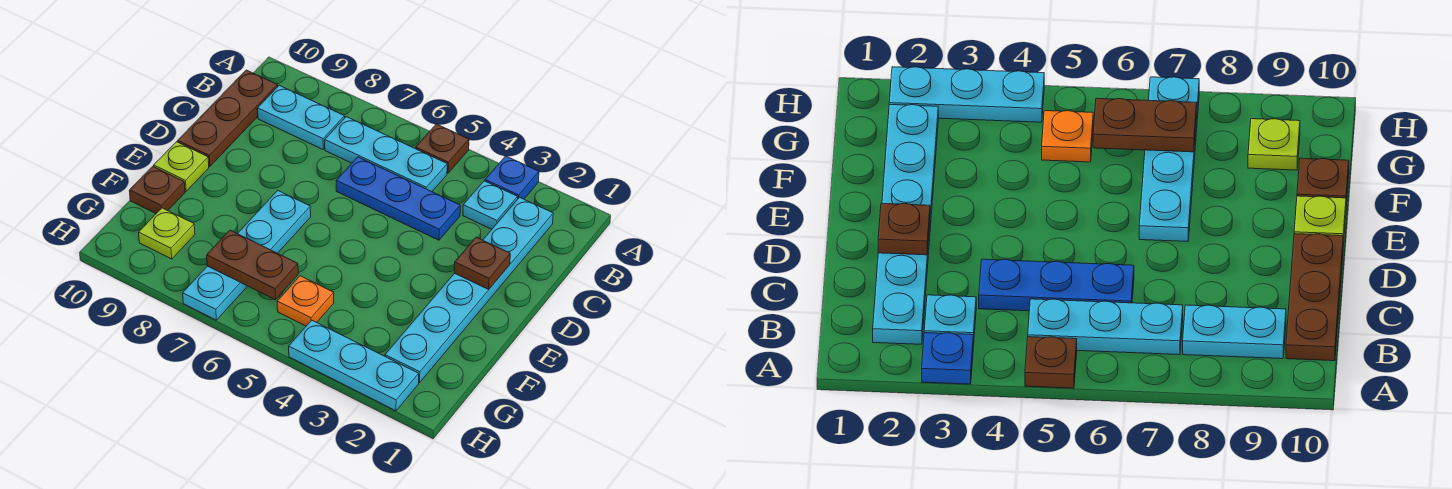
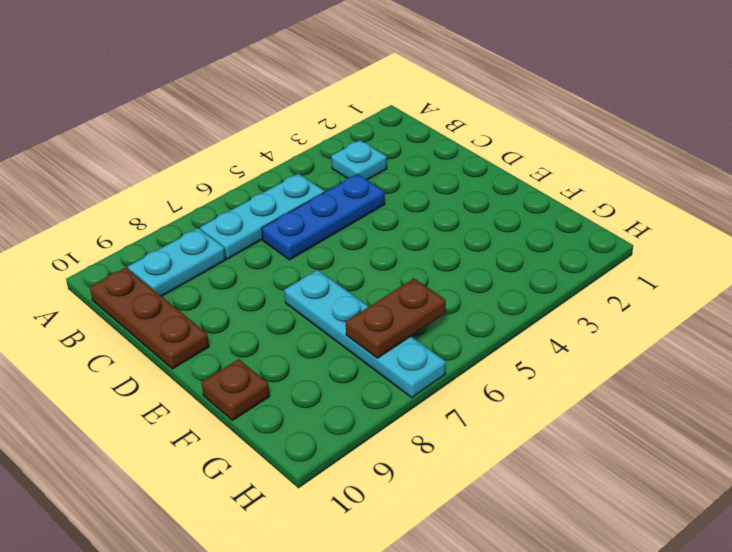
none -> blue 1x1 plate [485,156,539,199]
none -> brown 1x1 plate [415,124,469,173]
none -> cyan 1x6 plate [385,197,553,383]

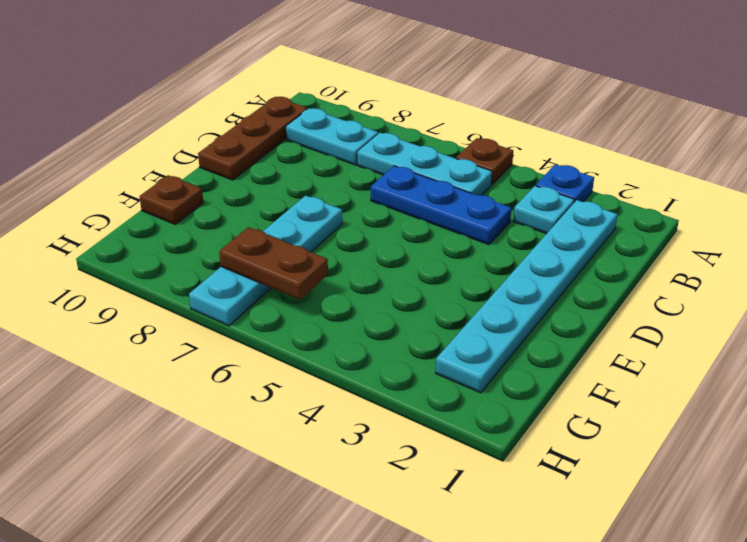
none -> lime 1x1 plate [154,142,209,191]
none -> orange 1x1 plate [277,276,334,326]
none -> lime 1x1 plate [139,208,195,259]

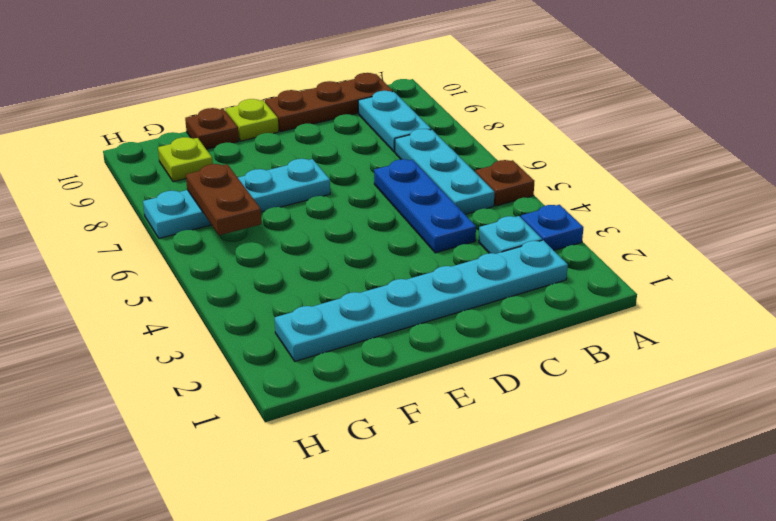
none -> orange 1x1 plate [277,276,334,326]
none -> cyan 1x3 plate [289,320,419,411]
none -> brown 1x1 plate [454,237,510,290]

